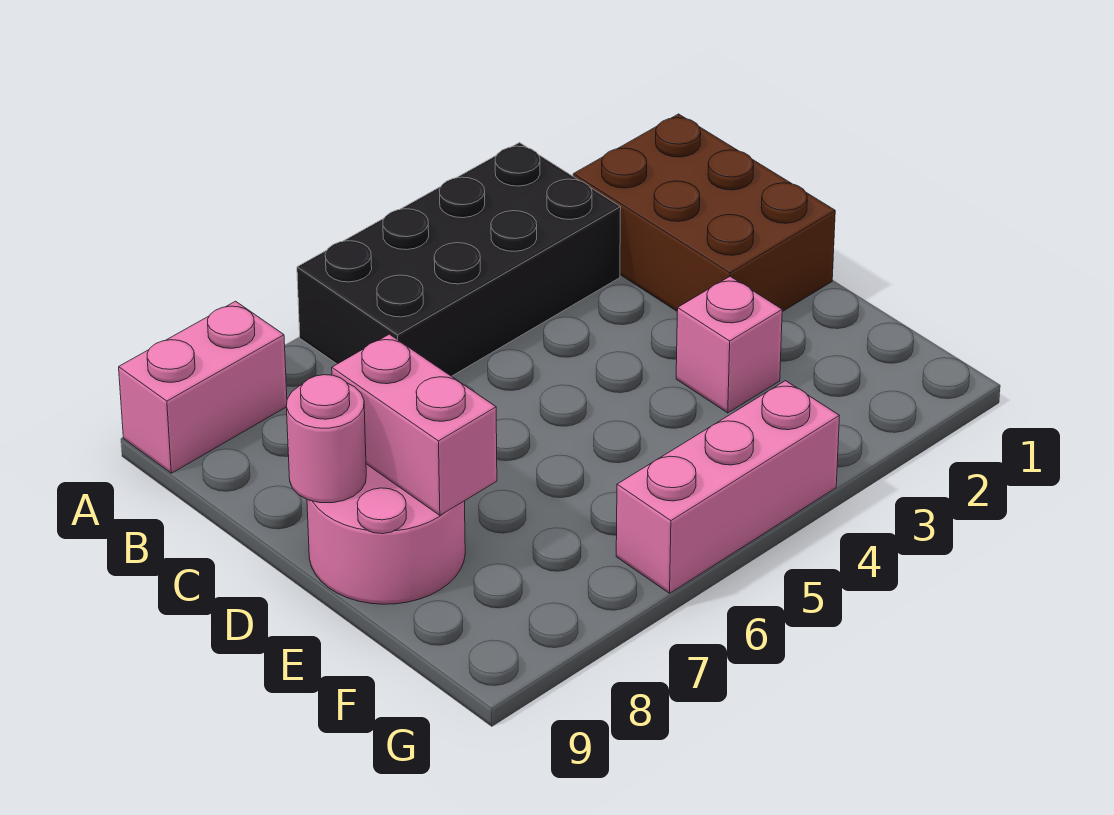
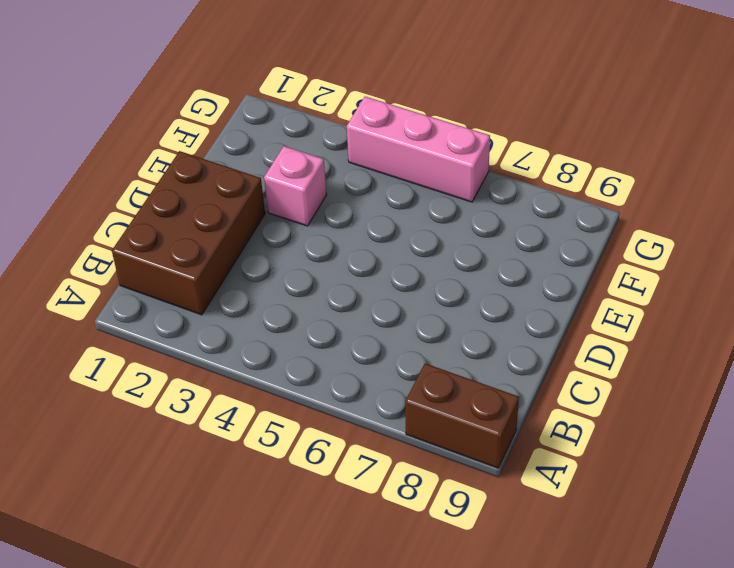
brown 1x2 brick [405,364,519,468] -> pink 1x2 brick [119,301,287,473]
none -> black 2x4 brick [297,143,621,376]
none -> pink 2x2 round brick [307,464,465,604]

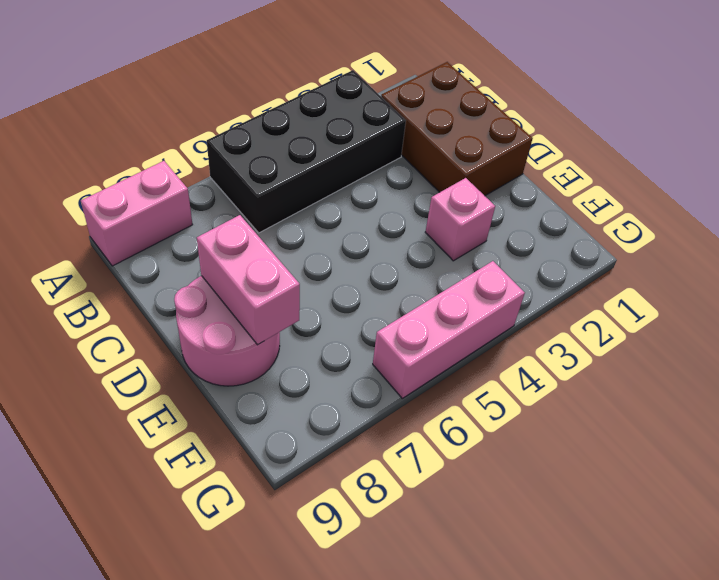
none -> pink 1x1 round brick [286,375,366,503]

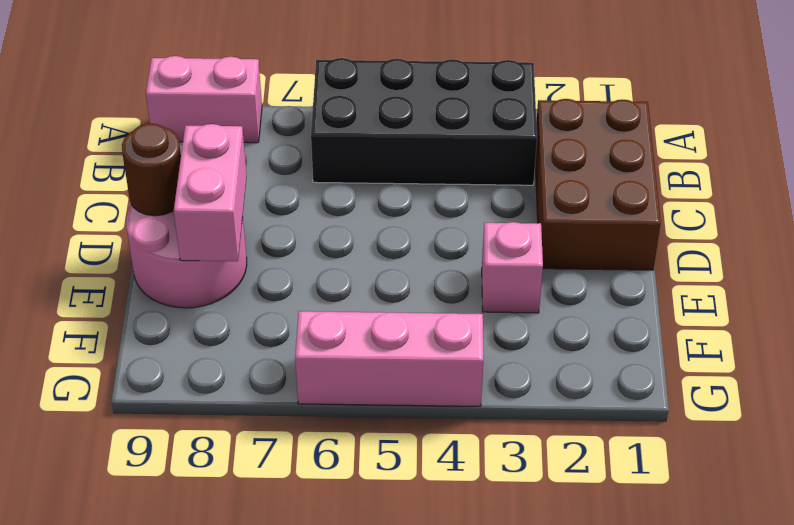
brown 1x1 round brick [122,123,181,216] -> pink 1x1 round brick [286,375,366,503]

